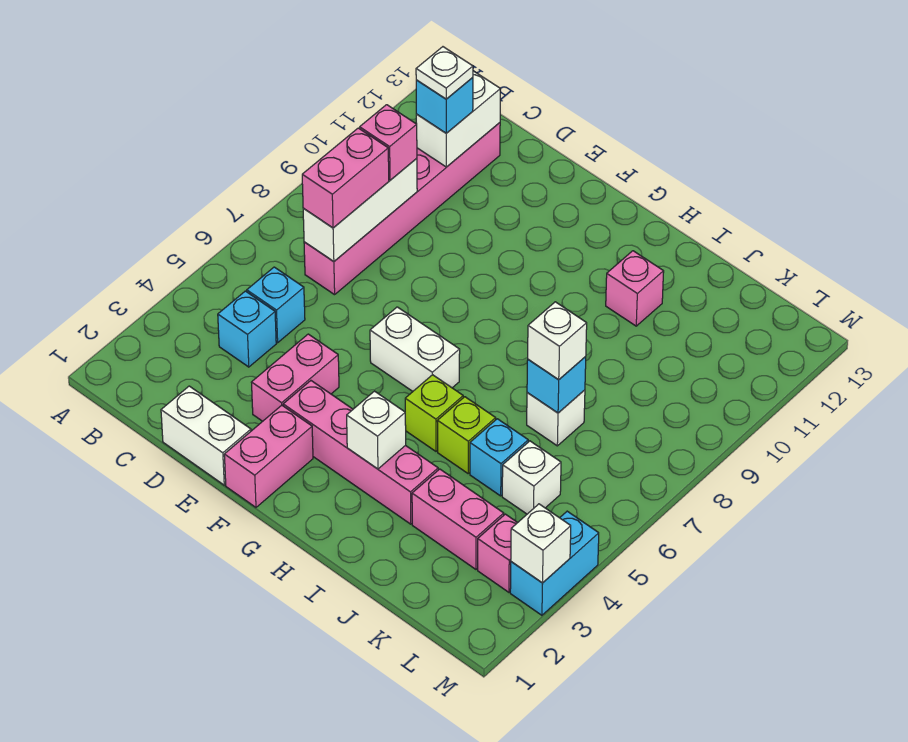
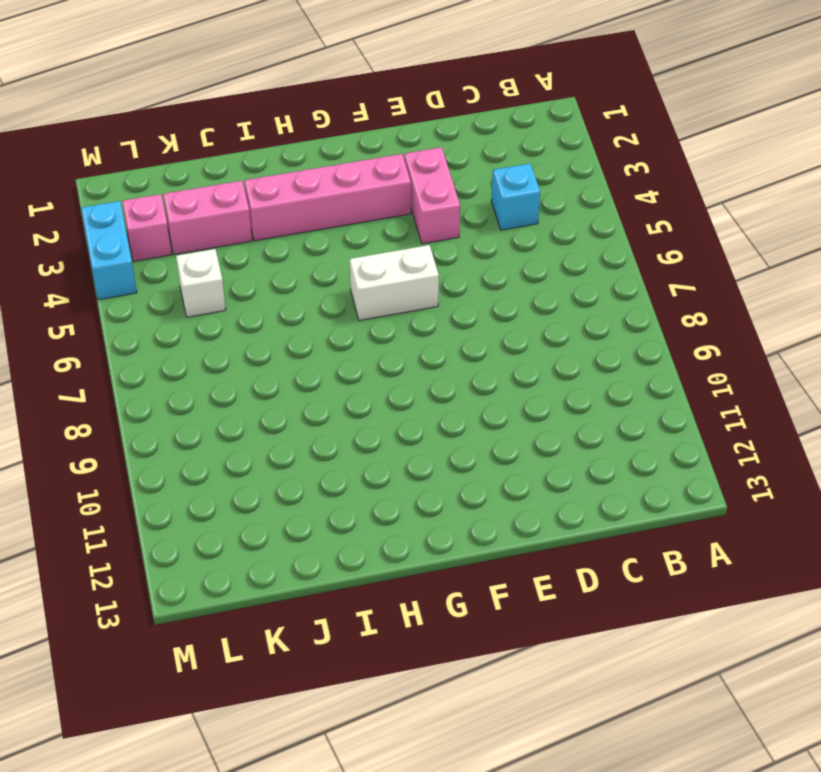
none -> cyan 1x1 brick [247,267,305,343]
none -> pink 1x6 brick [304,123,500,295]
none -> white 1x2 brick [161,386,251,485]

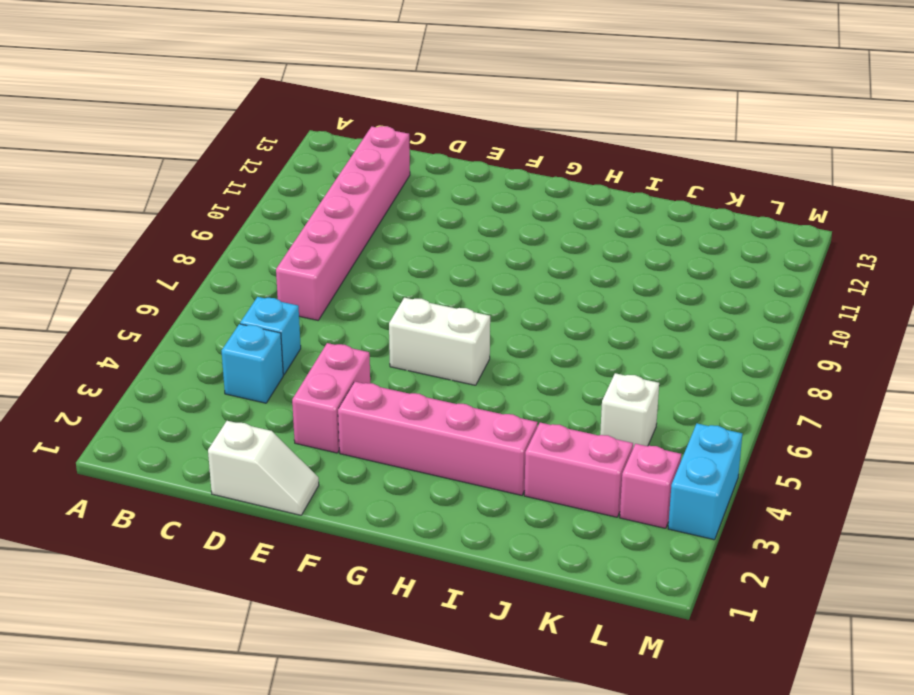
white 1x2 slope [208,421,319,515] -> white 1x2 brick [161,386,251,485]
none -> pink 1x2 brick [224,405,313,507]
none -> lime 1x1 brick [405,375,463,451]
none -> lime 1x1 brick [437,397,496,473]

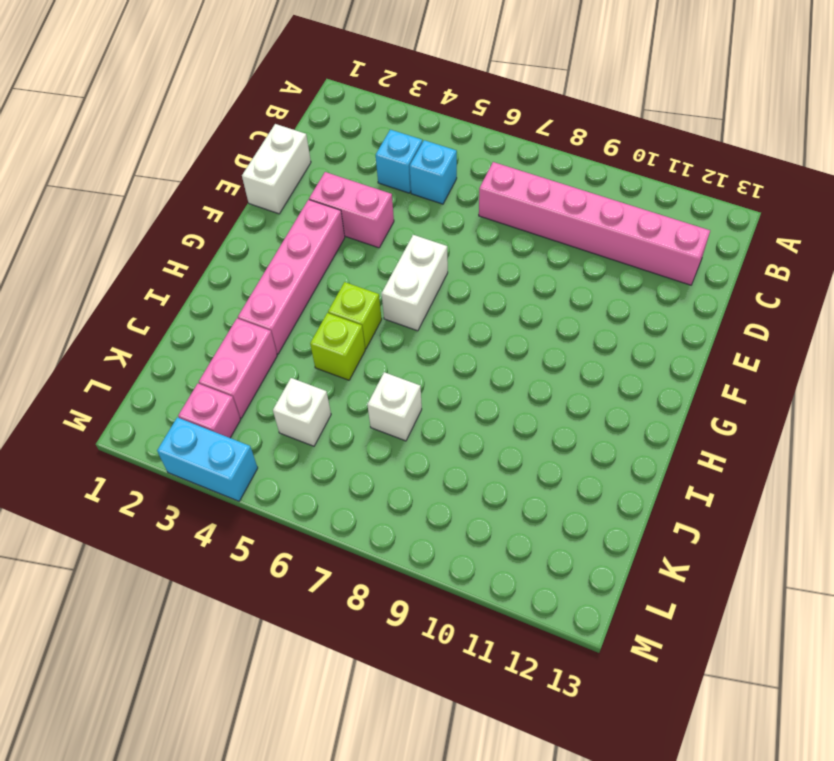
none -> pink 1x2 brick [224,405,313,507]
none -> pink 1x1 brick [606,251,664,326]
none -> cyan 1x1 brick [470,419,528,496]

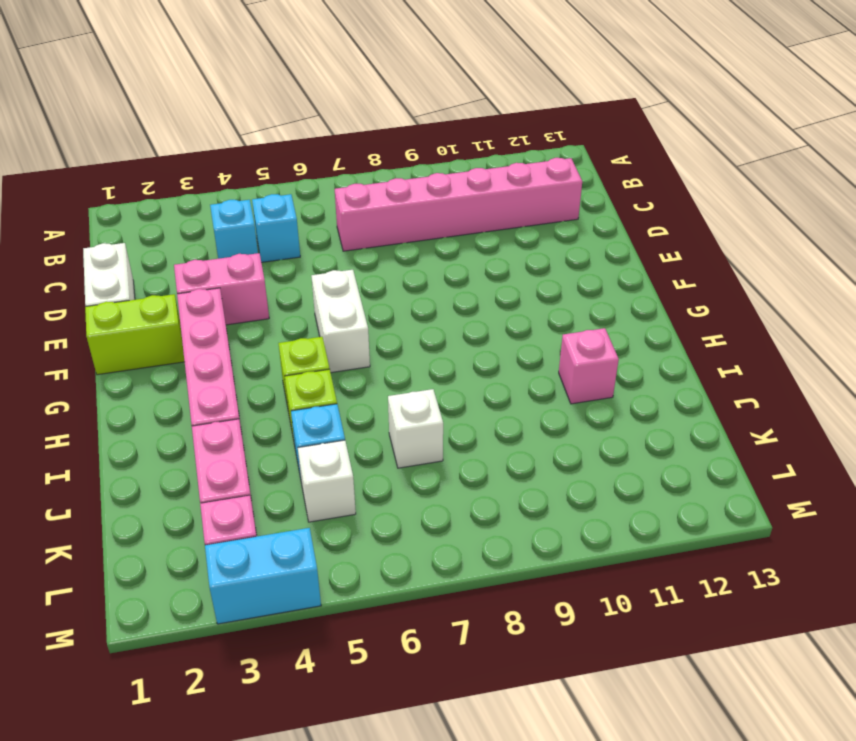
lime 1x2 brick [85,294,185,375] -> pink 1x2 brick [224,405,313,507]
none -> white 1x3 brick [303,158,417,262]
none -> white 1x2 brick [416,71,500,167]
none -> white 1x1 brick [347,391,406,469]

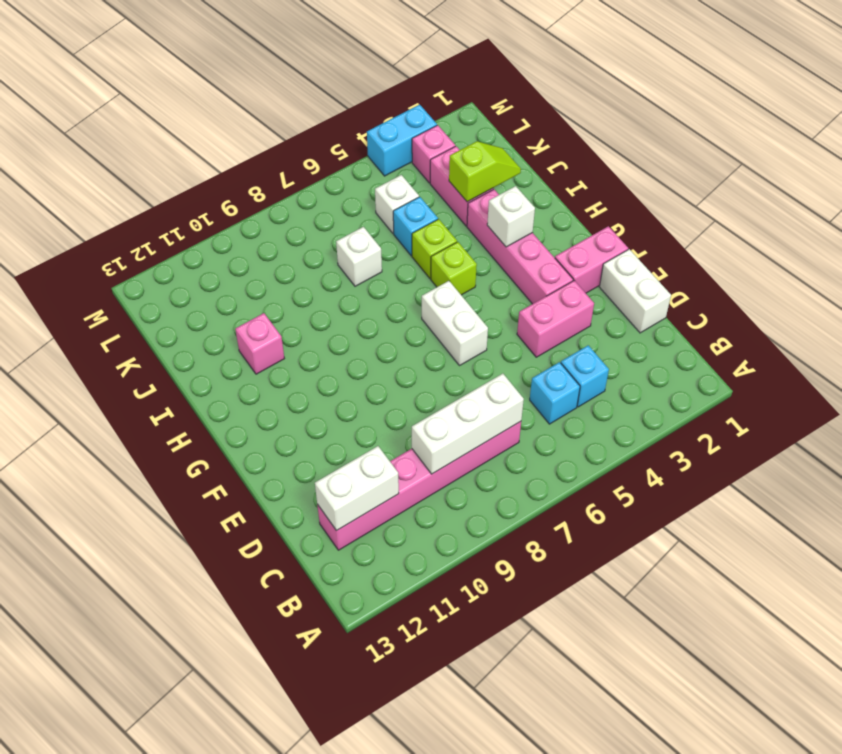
lime 1x2 slope [449,141,521,202] -> none
none -> cyan 1x1 brick [527,357,586,413]
none -> white 1x1 brick [511,504,571,583]
none -> pink 1x2 brick [302,128,389,228]

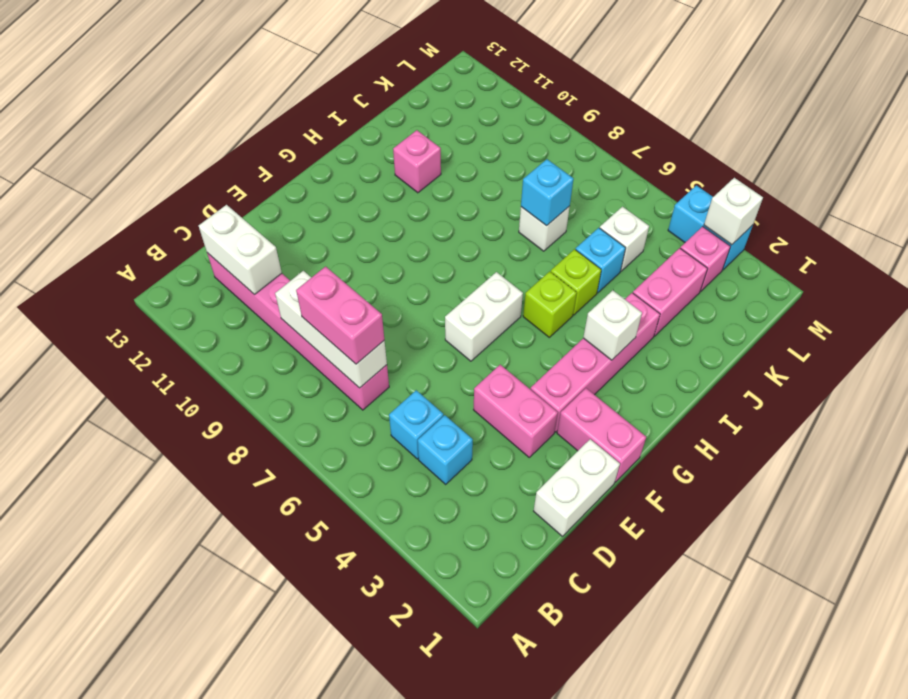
none -> pink 1x1 brick [360,105,417,180]
none -> cyan 1x1 brick [416,78,473,133]
none -> white 1x1 brick [528,302,587,380]

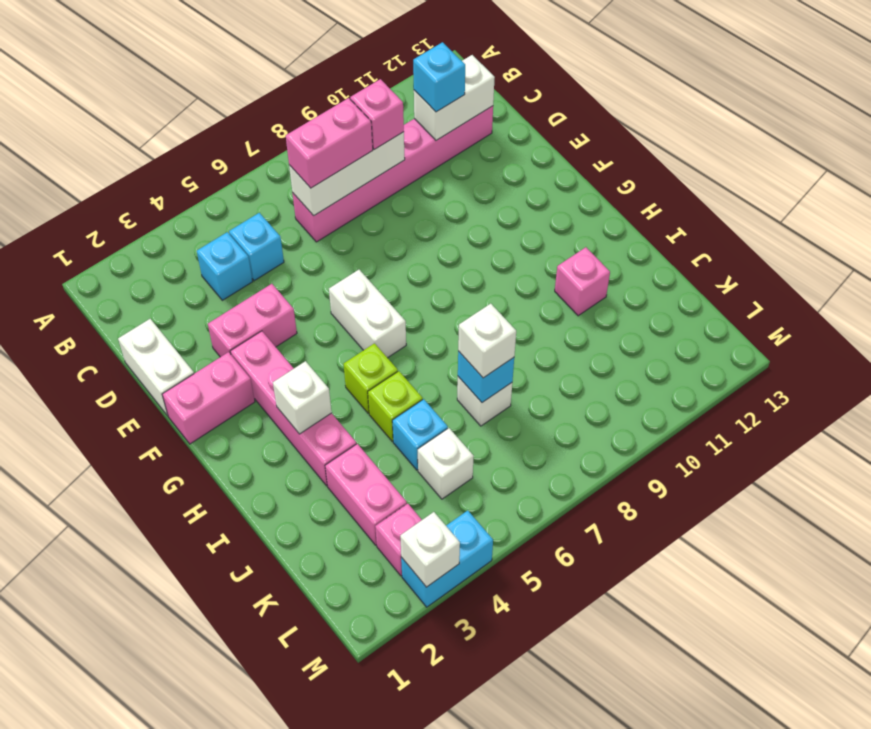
none -> white 1x1 plate [416,47,473,99]

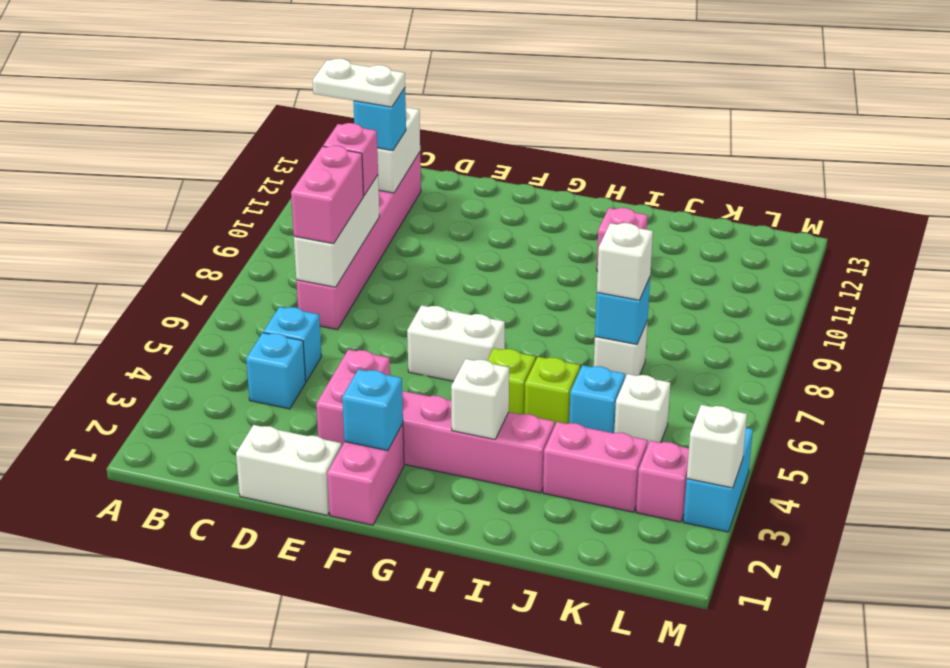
white 1x2 plate [313,59,405,107] -> white 1x1 plate [416,47,473,99]
cyan 1x1 brick [342,369,403,451] -> none

